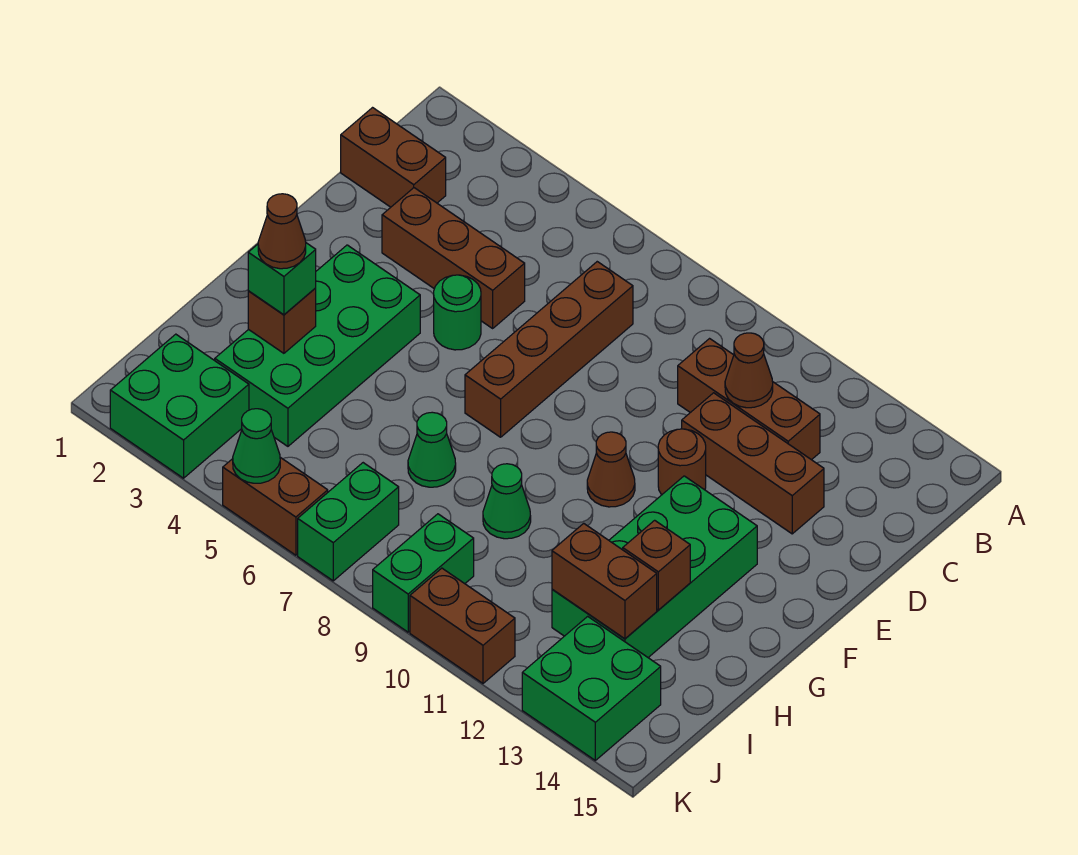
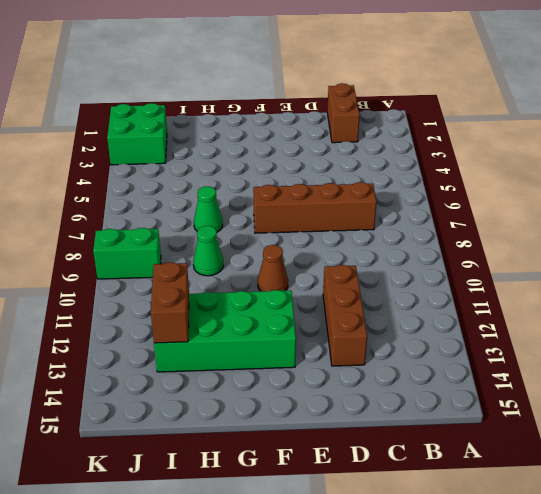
none -> brown 1x3 brick [678,339,820,460]
none -> brown 1x3 brick [382,188,525,328]
none -> green 1x1 round brick [434,275,481,350]

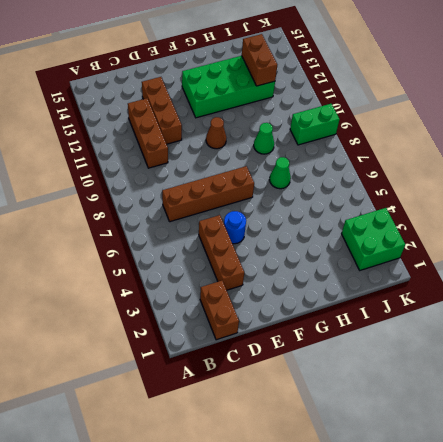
blue 1x1 round brick [224,211,246,244] -> green 1x1 round brick [434,275,481,350]
none -> brown 1x1 round brick [658,429,706,495]
none -> green 2x4 brick [215,245,420,446]
none -> green 1x2 brick [298,463,399,581]

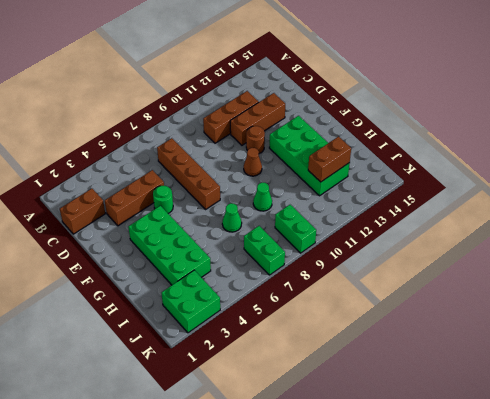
none -> green 2x2 brick [522,616,661,760]
none -> brown 1x2 brick [223,457,328,555]
none -> brown 1x2 brick [410,568,515,683]

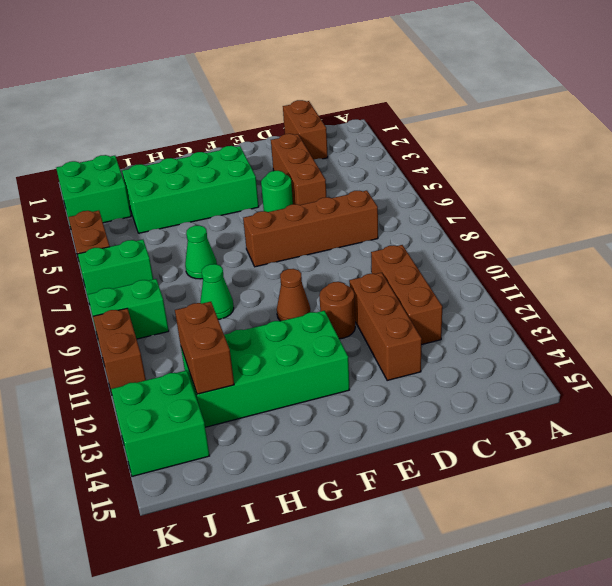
none -> brown 1x1 cone [725,333,773,408]
none -> brown 1x1 brick [248,288,316,353]
none -> brown 1x1 brick [623,520,690,610]

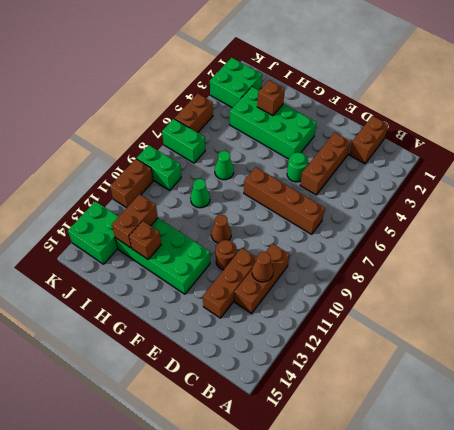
none -> green 1x1 cone [233,409,280,483]
none -> green 1x1 brick [248,243,316,315]
none -> brown 1x1 cone [258,194,306,269]

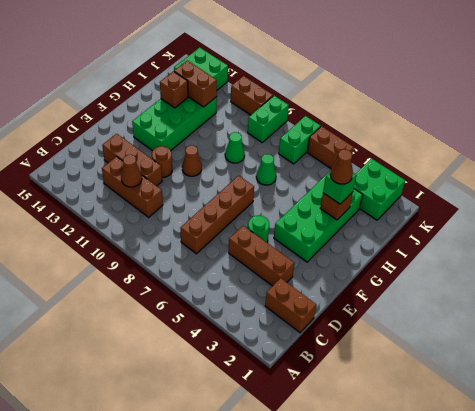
none -> green 1x1 cone [233,409,280,483]

